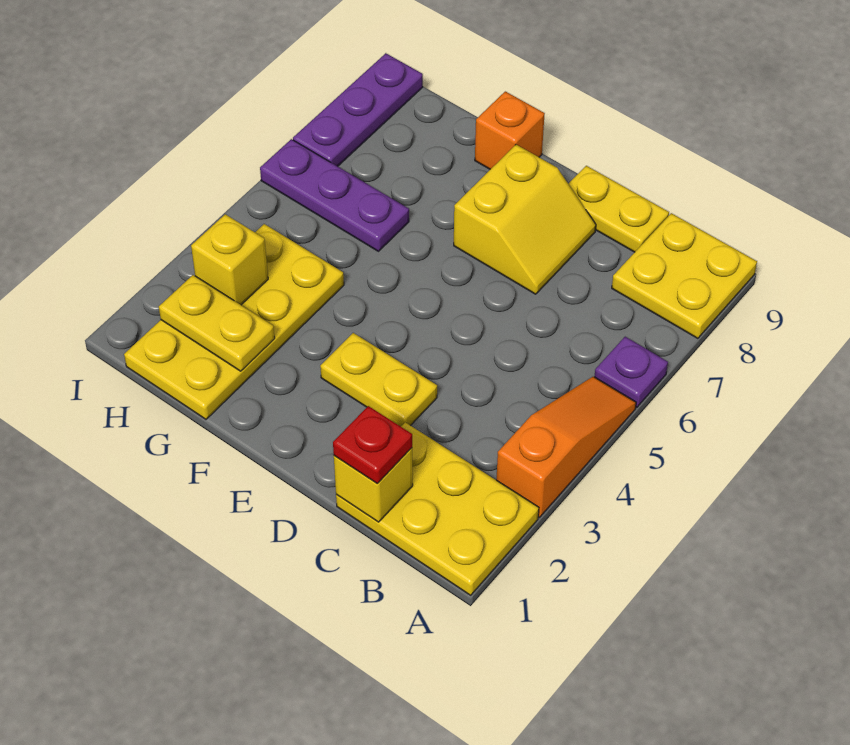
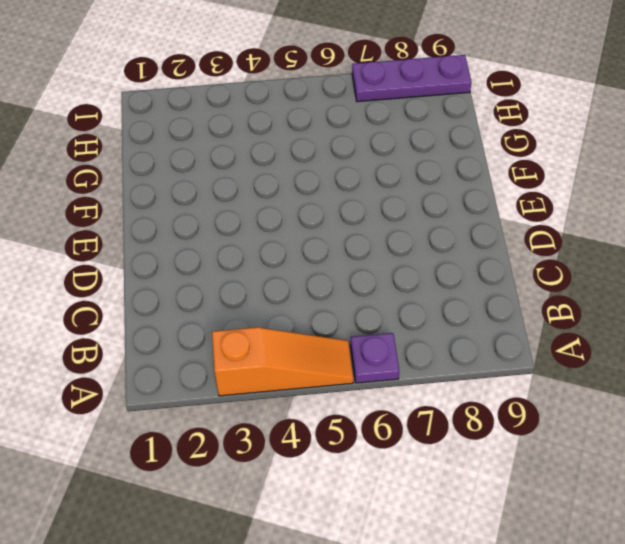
none -> yellow 2x3 plate [336,422,539,595]
none -> yellow 2x2 plate [612,213,757,338]
none -> yellow 1x2 plate [569,166,669,252]

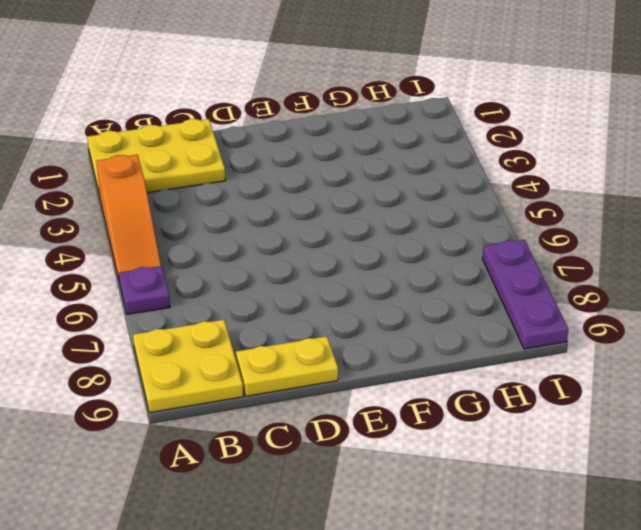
none -> yellow 1x2 plate [320,333,437,426]
none -> yellow 2x2 slope [454,145,596,294]
none -> orange 1x1 brick [475,91,545,169]

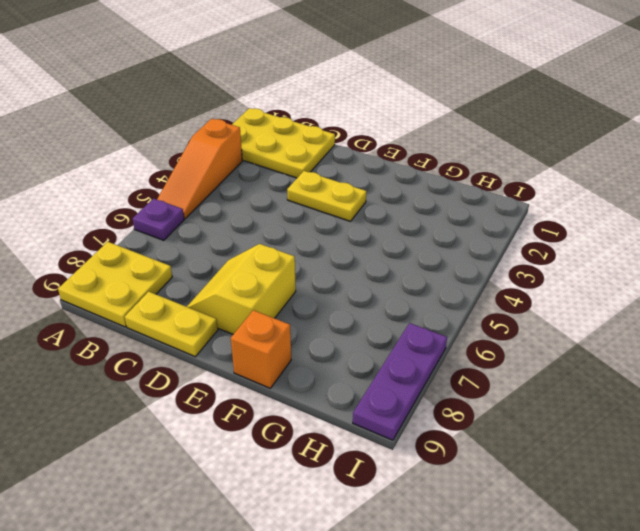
none -> yellow 2x4 plate [124,224,344,419]
none -> purple 1x3 plate [260,139,409,251]
none -> yellow 1x1 brick [334,448,413,522]

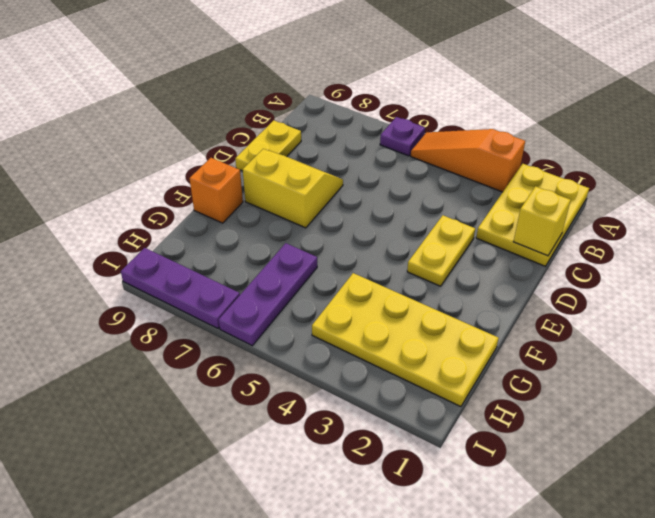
none -> yellow 2x2 plate [612,213,757,338]
none -> yellow 1x2 plate [159,275,275,371]
none -> yellow 1x1 brick [191,214,268,305]

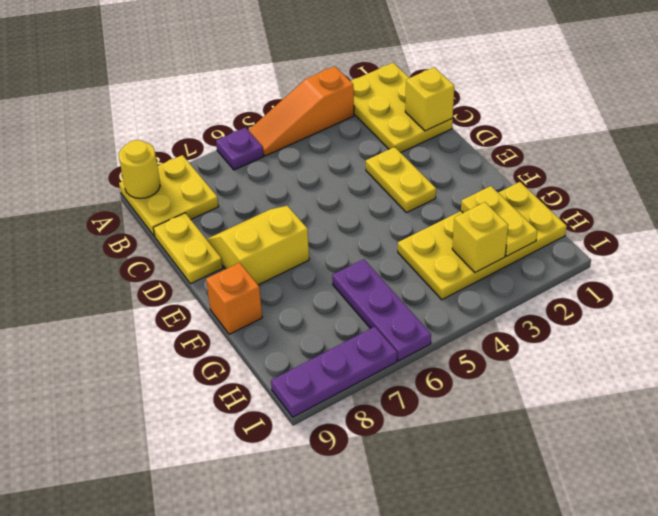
yellow 1x1 round brick [119,140,160,198] -> none
none -> red 1x1 plate [333,406,412,484]

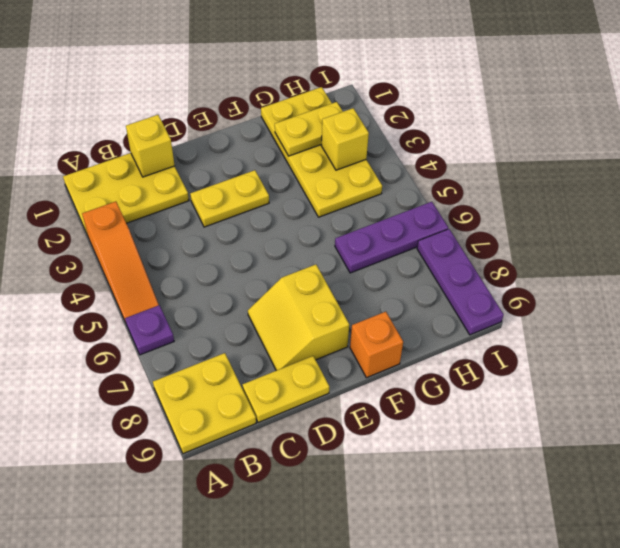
none -> red 1x1 plate [333,406,412,484]

